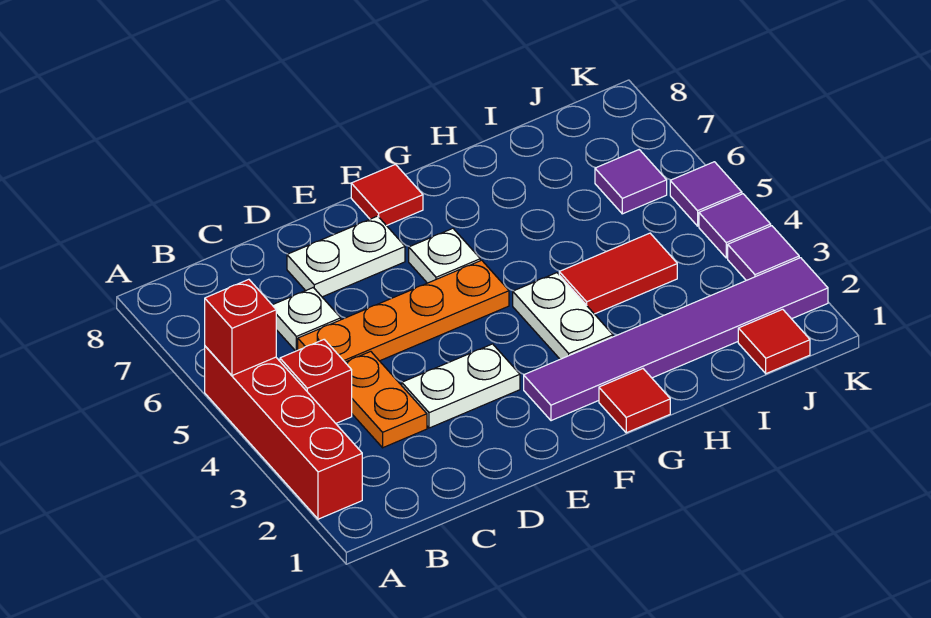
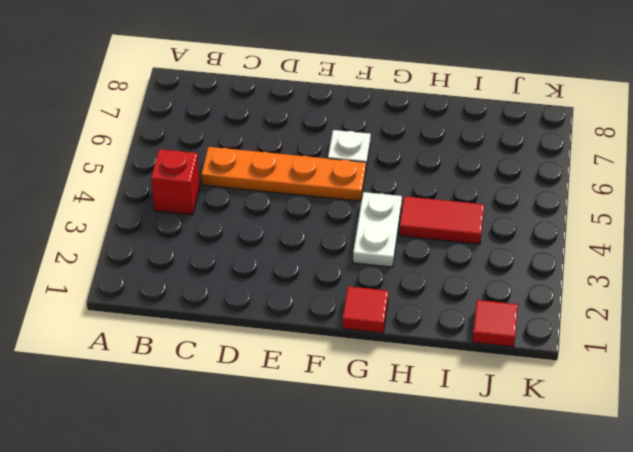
none -> red 1x4 brick [205,346,362,519]
none -> orange 1x2 plate [345,351,427,448]
none -> white 1x1 plate [273,288,341,351]

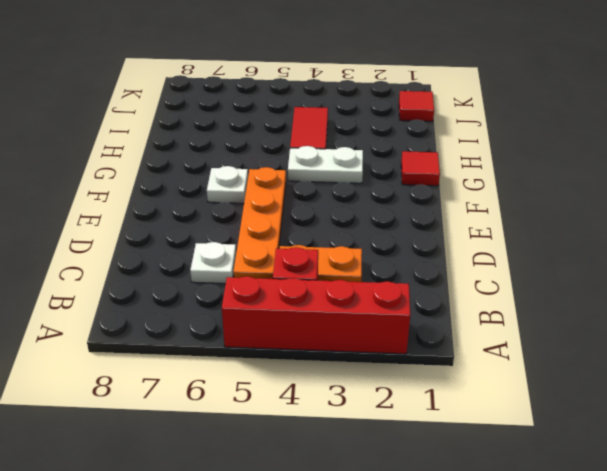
none -> white 1x2 plate [402,344,520,428]
none -> white 1x2 plate [287,216,405,297]
none -> purple 1x6 tile [524,258,828,421]

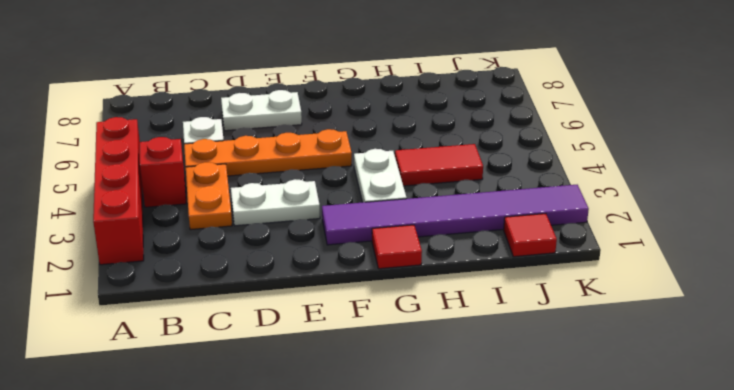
none -> white 1x1 plate [409,228,480,283]
none -> red 1x1 tile [351,165,423,226]
none -> purple 1x1 tile [595,150,667,214]

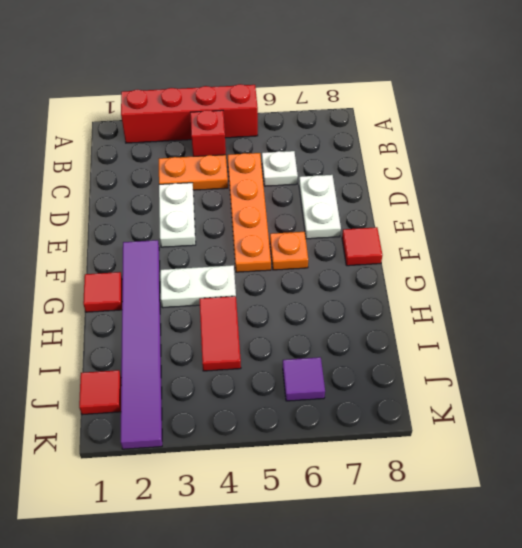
orange 1x1 plate [270,232,308,270] -> white 1x1 plate [409,228,480,283]
none -> purple 1x1 tile [728,226,799,280]
none -> purple 1x1 tile [699,194,771,258]
none -> purple 1x1 tile [670,162,742,226]

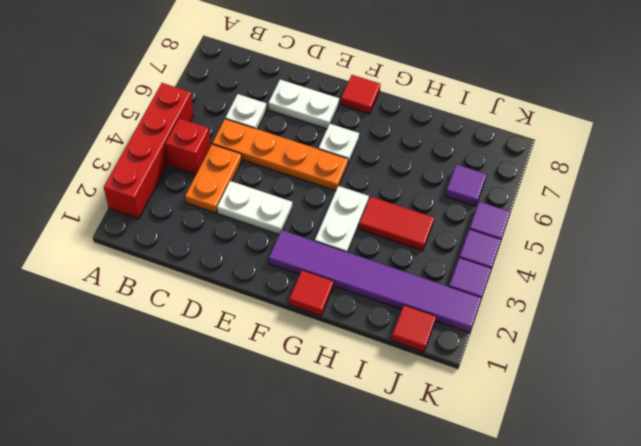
none -> red 1x1 brick [205,279,276,376]

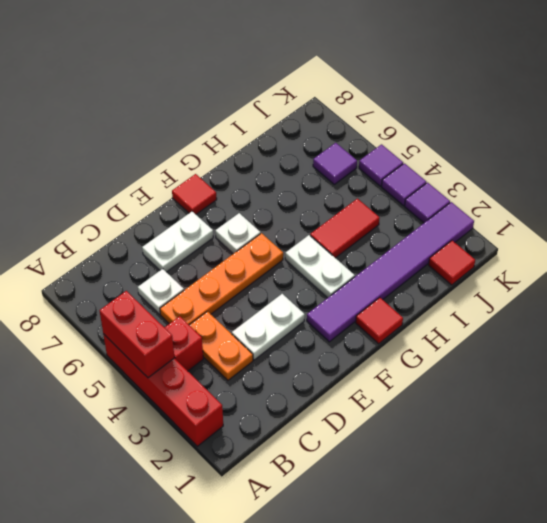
red 1x2 brick [100,291,174,378] -> red 1x1 brick [205,279,276,376]

